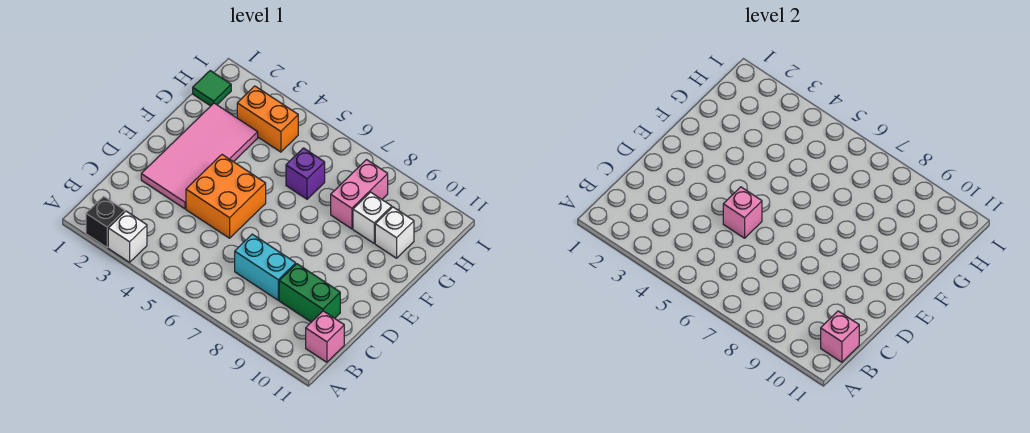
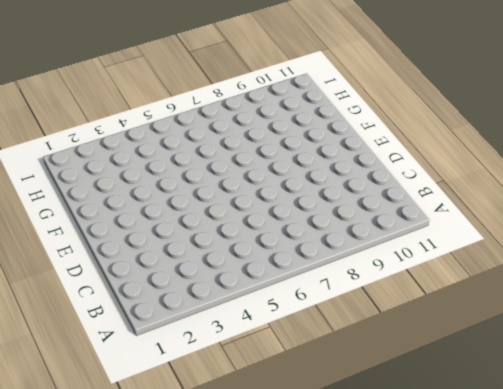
none -> black 1x1 brick [86,196,125,247]
none -> white 1x1 brick [108,211,147,262]
none -> pink 1x1 brick [306,311,344,362]

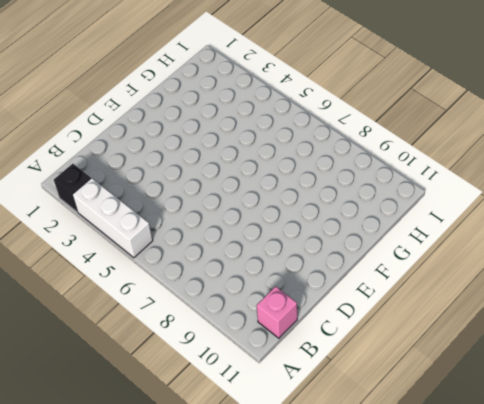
white 1x3 brick [72,178,153,258] -> white 1x1 brick [108,211,147,262]
none -> cyan 1x2 brick [235,234,296,300]
none -> green 1x2 brick [279,264,340,322]
none -> pink 2x4 tile [141,103,258,209]

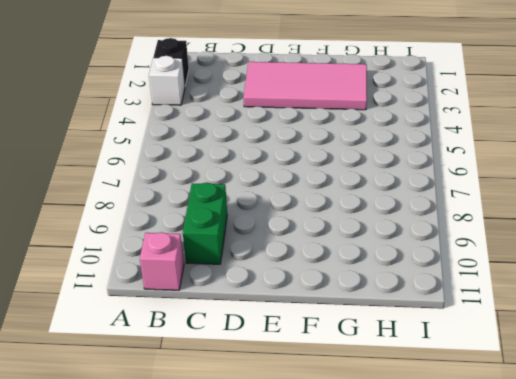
none -> cyan 1x2 brick [235,234,296,300]
none -> orange 2x2 brick [186,155,266,238]
none -> purple 1x1 brick [286,148,325,199]

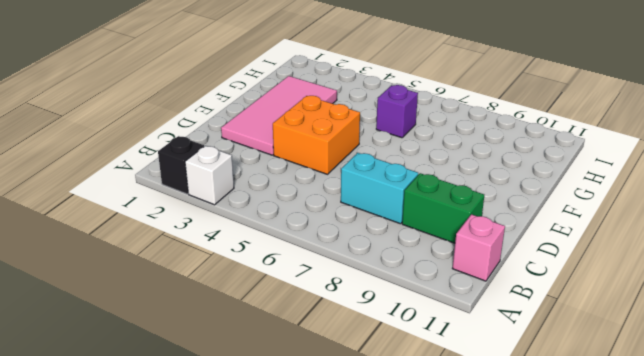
none -> pink 1x2 brick [331,160,388,229]
none -> white 1x1 brick [353,192,392,243]
none -> white 1x1 brick [375,207,414,258]

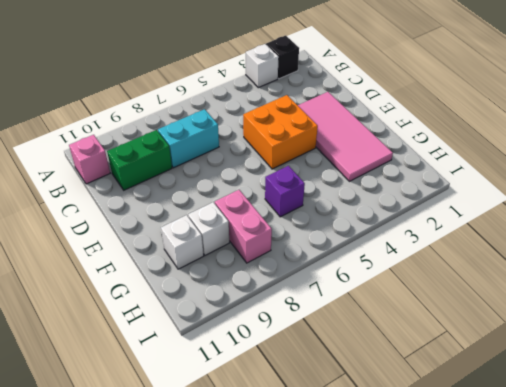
none -> green 1x1 tile [193,71,231,106]
none -> orange 1x2 brick [237,86,298,152]
none -> pink 1x1 brick [821,311,859,362]

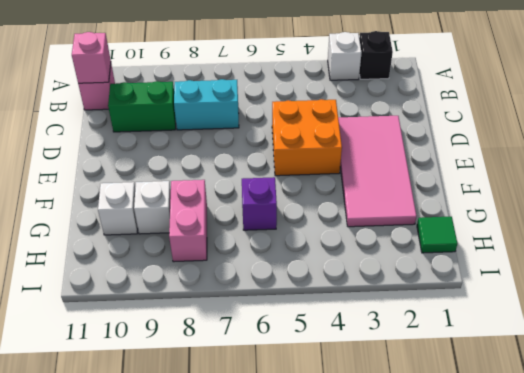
none -> orange 1x2 brick [237,86,298,152]
none -> pink 1x1 brick [723,187,762,238]

